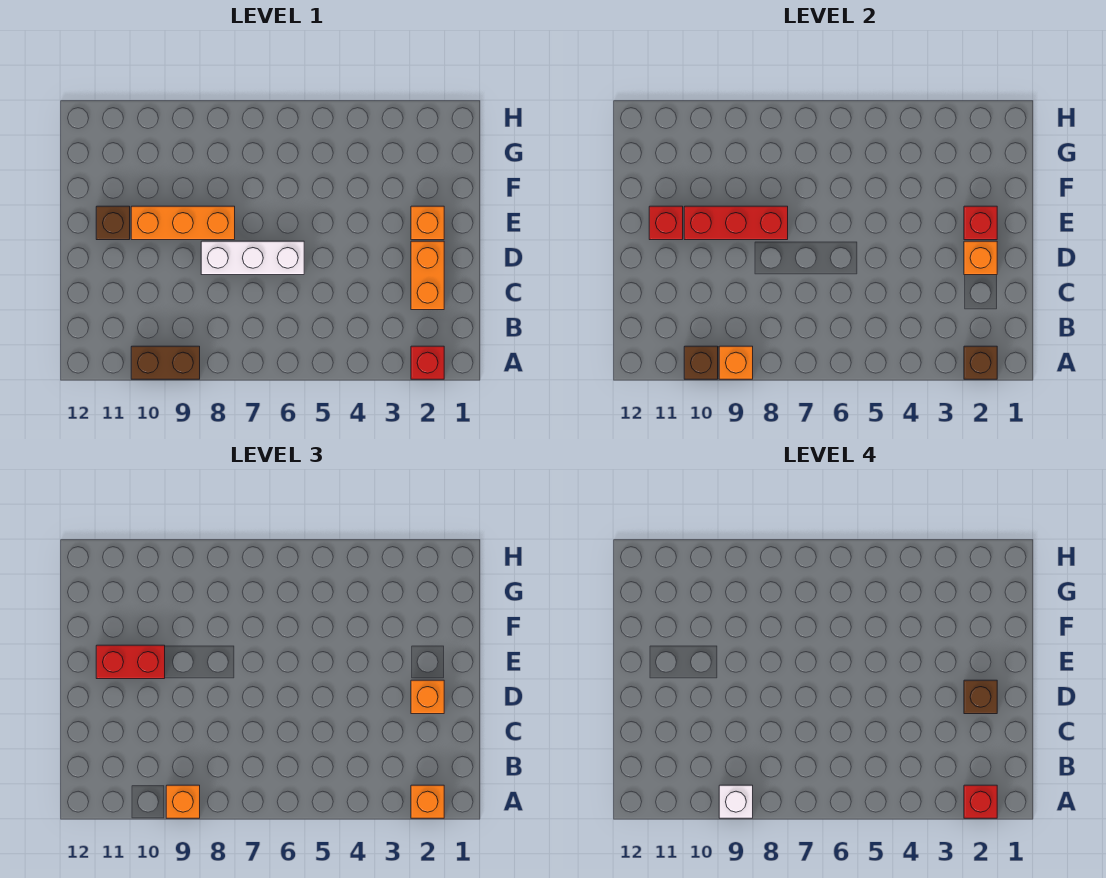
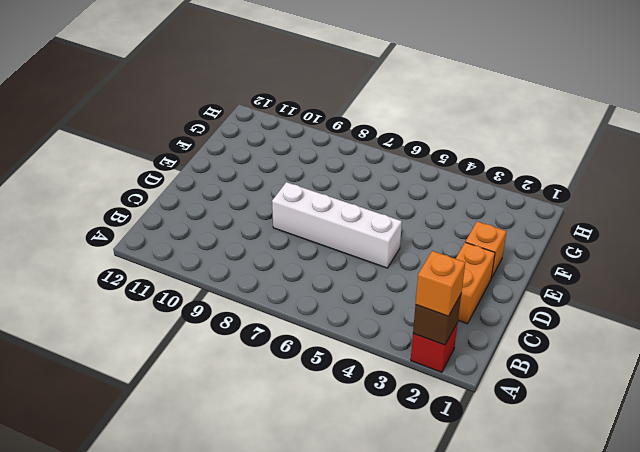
white 1x4 brick [272,182,402,268] -> white 1x3 brick [201,241,304,275]
none -> brown 1x2 brick [131,346,200,379]
none -> orange 1x3 brick [131,206,235,240]
none -> brown 1x1 brick [96,206,130,240]

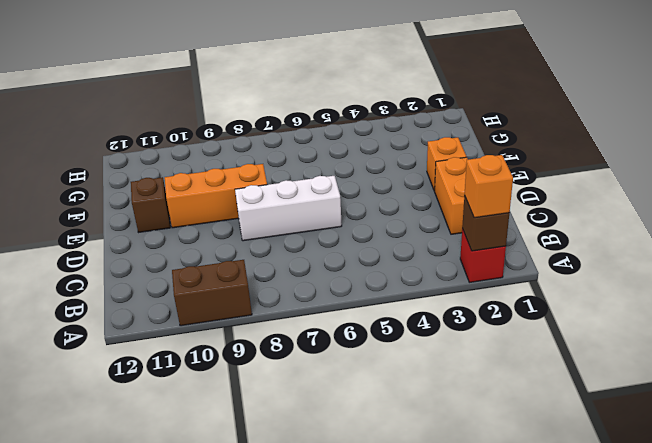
none -> orange 1x1 brick [719,346,753,379]
none -> brown 1x1 brick [684,346,718,379]
none -> orange 1x1 brick [964,241,997,275]

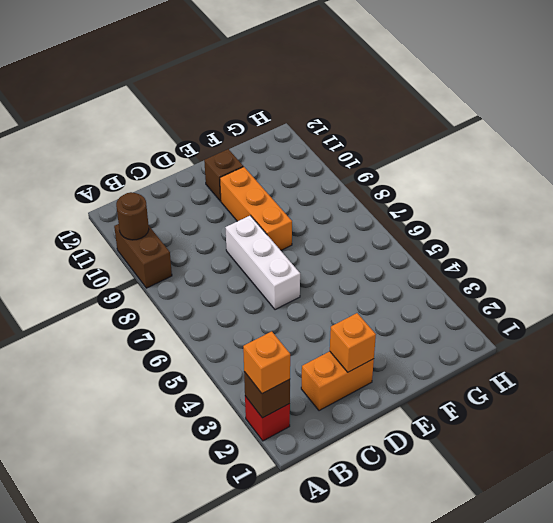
brown 1x1 round brick [116,192,149,240] -> brown 1x1 brick [684,346,718,379]
none -> orange 1x1 brick [411,206,444,240]
none -> orange 1x1 brick [719,346,753,379]
none -> red 1x1 brick [964,206,997,240]

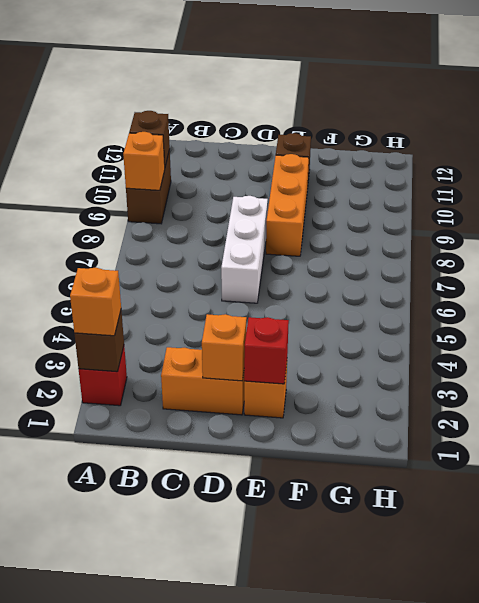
none -> red 1x3 brick [684,206,788,240]
none -> red 1x1 brick [649,206,683,240]
none -> orange 1x1 brick [166,785,200,818]

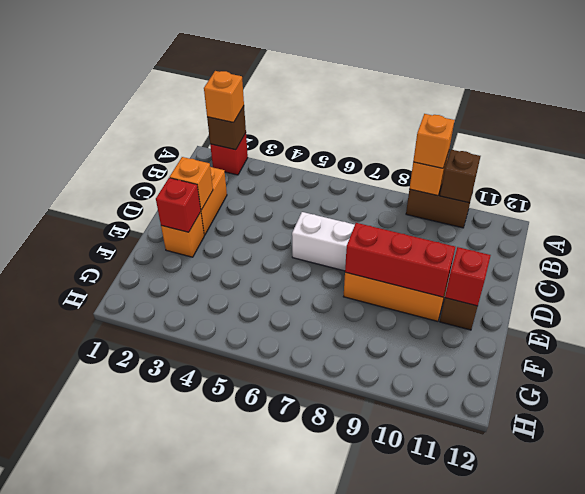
none -> orange 1x1 brick [411,680,444,714]
none -> red 1x2 brick [96,645,165,679]
none -> red 1x1 brick [964,785,997,818]

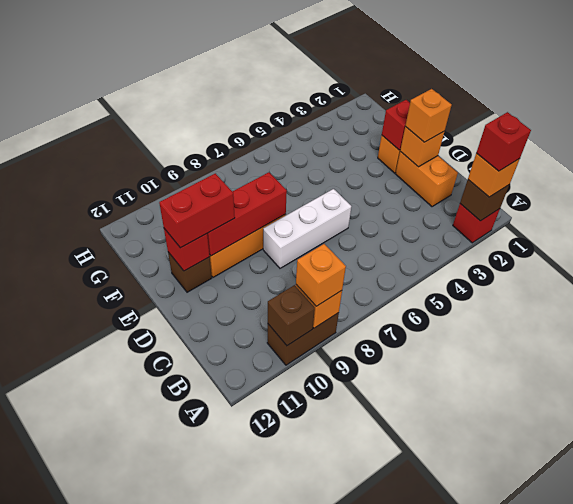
none -> white 1x1 brick [719,785,753,818]
none -> brown 1x1 brick [964,680,997,714]

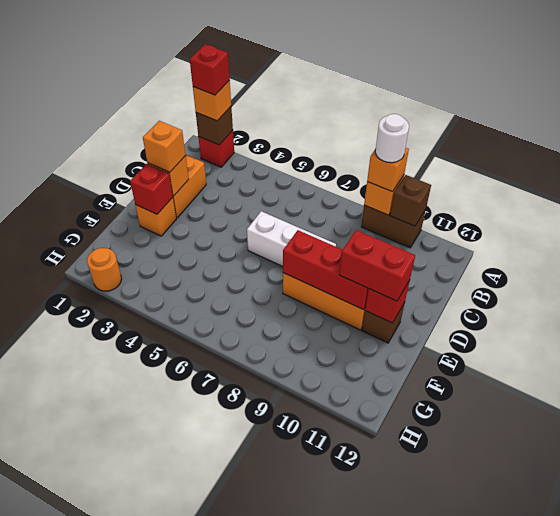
white 1x1 round brick [375,114,409,163] -> white 1x1 brick [719,785,753,818]
orange 1x1 round brick [87,248,122,291] -> none
none -> brown 1x1 brick [964,680,997,714]

